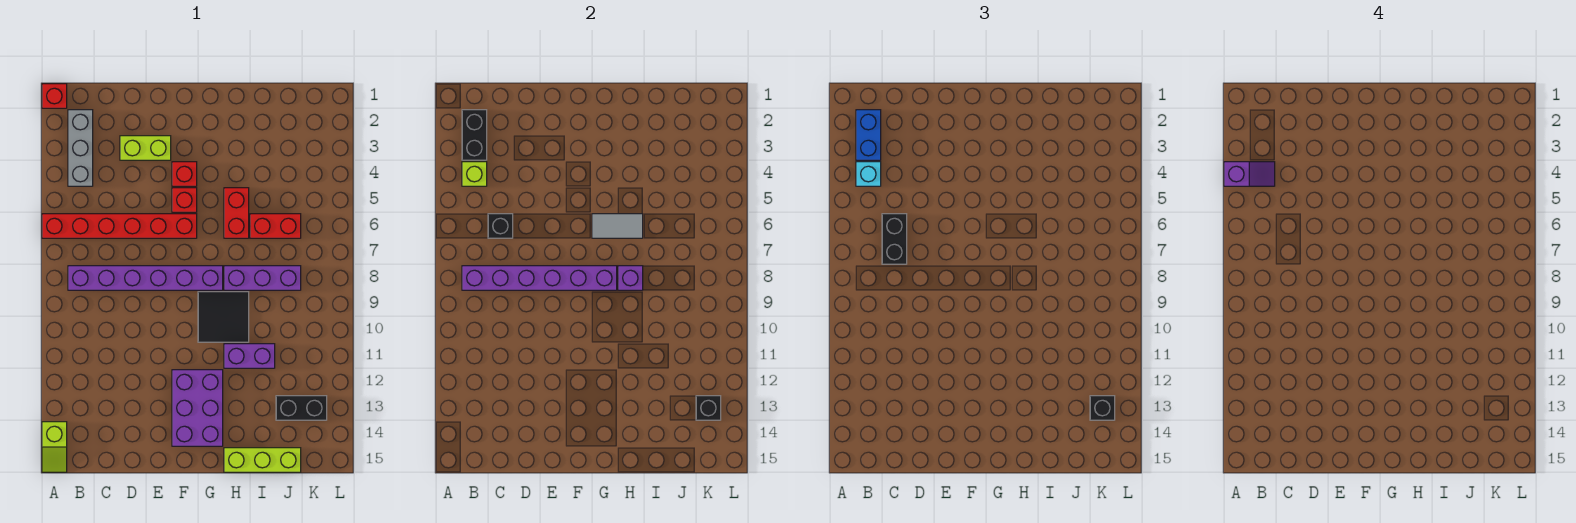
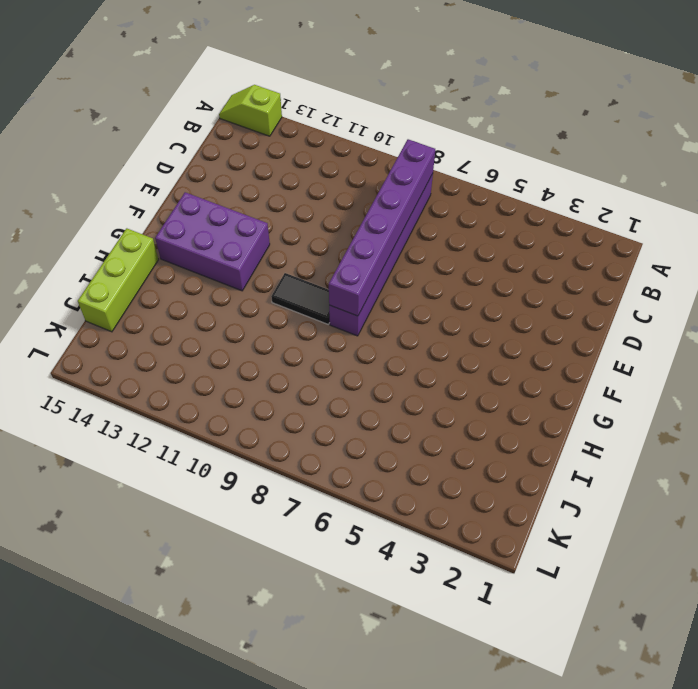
black 1x2 tile [271,273,330,324] -> black 2x2 tile [198,292,249,342]
none -> red 1x1 brick [42,84,67,108]
none -> red 1x6 brick [42,214,197,238]
none -> grey 1x3 brick [68,110,93,186]

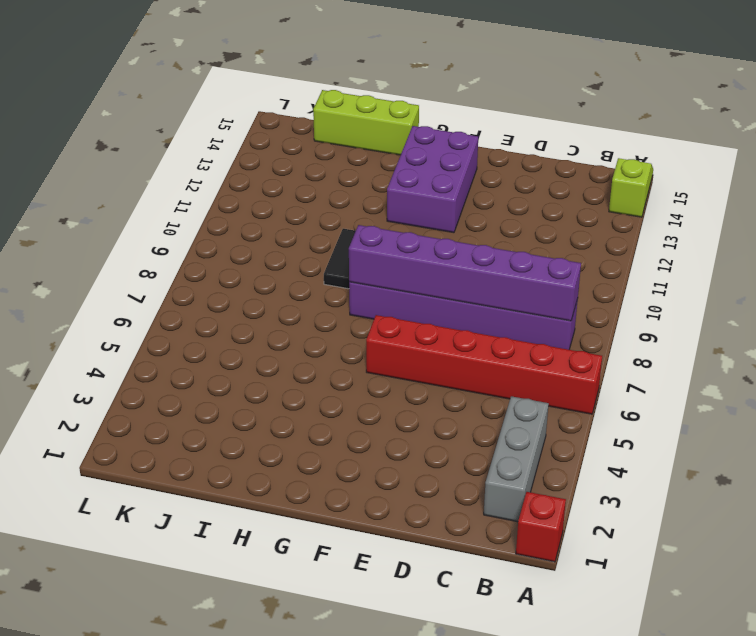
none -> lime 1x2 brick [120,136,171,160]
none -> red 1x1 brick [172,162,197,186]
none -> red 1x1 brick [172,188,197,212]

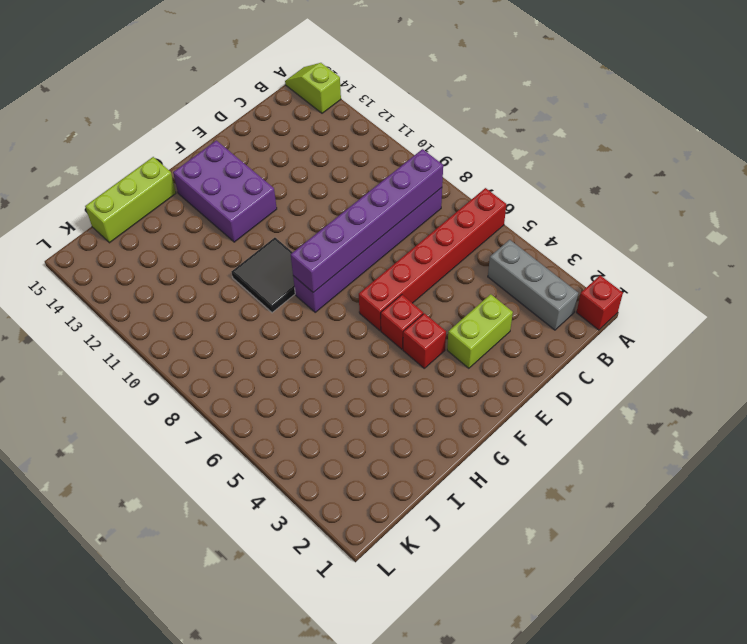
none -> red 1x2 brick [224,188,249,238]
none -> purple 1x3 brick [224,266,301,290]
none -> purple 1x2 brick [224,344,275,368]

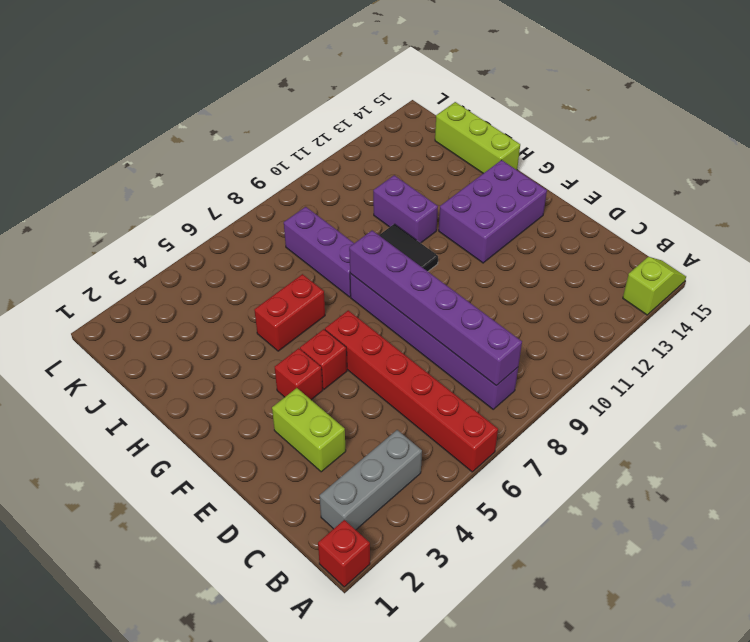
none -> red 1x2 brick [250,214,301,238]
none -> black 1x2 brick [276,396,327,420]
none -> black 1x2 brick [462,110,487,160]

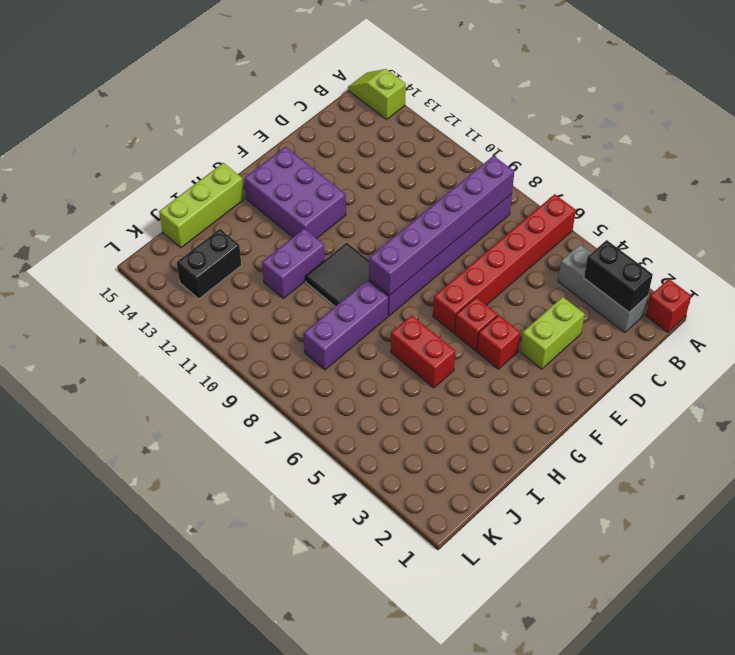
none -> red 1x2 brick [250,214,301,238]
none -> lime 1x1 brick [462,162,487,186]
none -> black 1x1 brick [488,214,513,238]

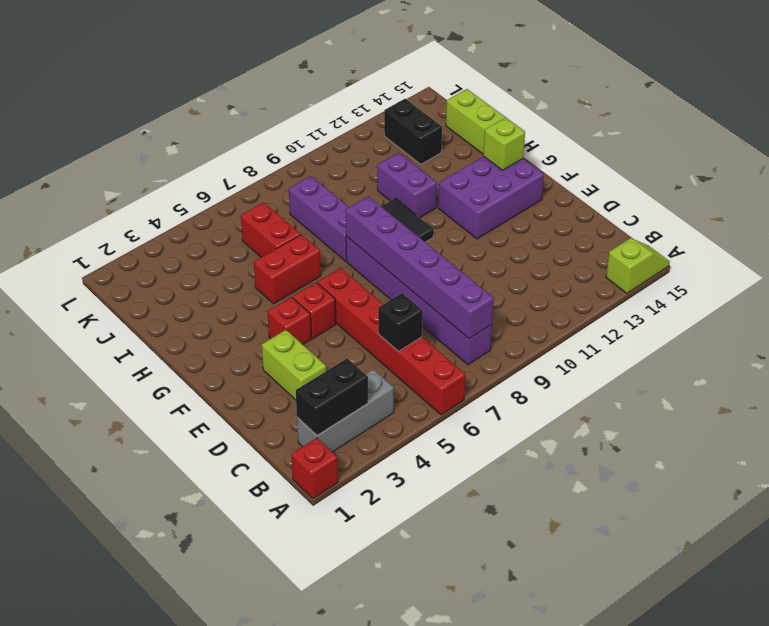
lime 1x1 brick [483,118,525,170] -> lime 1x1 brick moved to [462,162,487,186]
none -> grey 1x2 tile [592,214,643,238]
none -> purple 1x1 brick [618,266,643,290]
none -> black 1x1 brick [696,396,721,420]

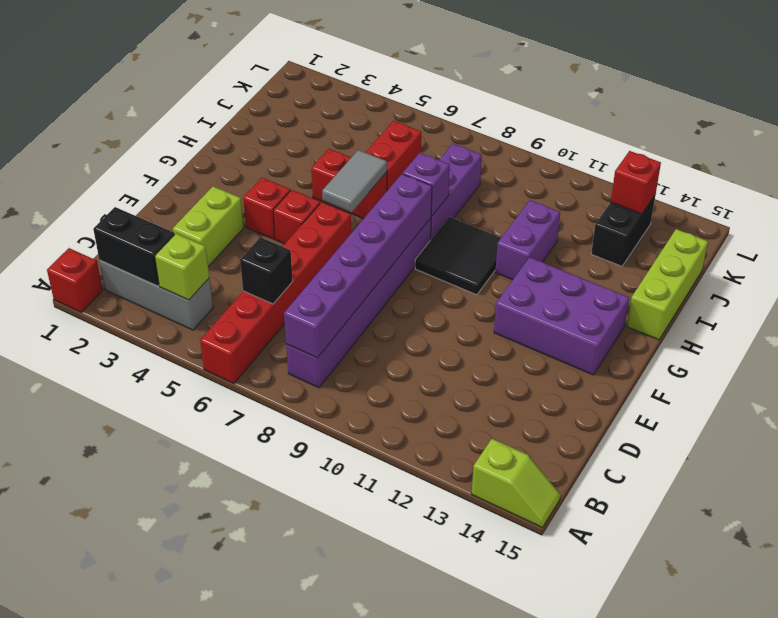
red 1x1 brick [611,151,661,214] -> black 1x1 brick [696,396,721,420]
none -> blue 1x2 brick [856,110,881,160]
none -> cyan 1x1 brick [856,162,881,186]
none -> black 1x2 brick [882,214,907,264]

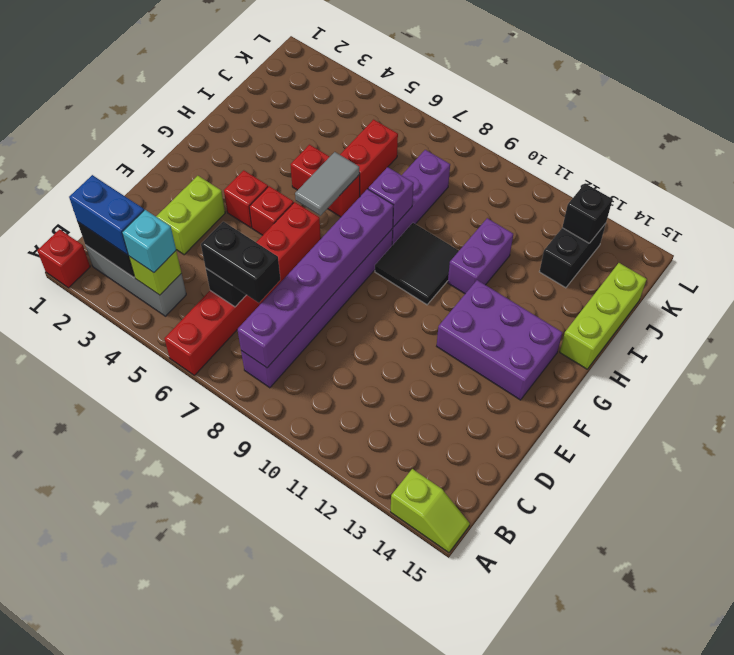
none -> black 1x1 brick [1090,396,1115,420]
none -> purple 1x2 slope [1224,162,1275,186]

